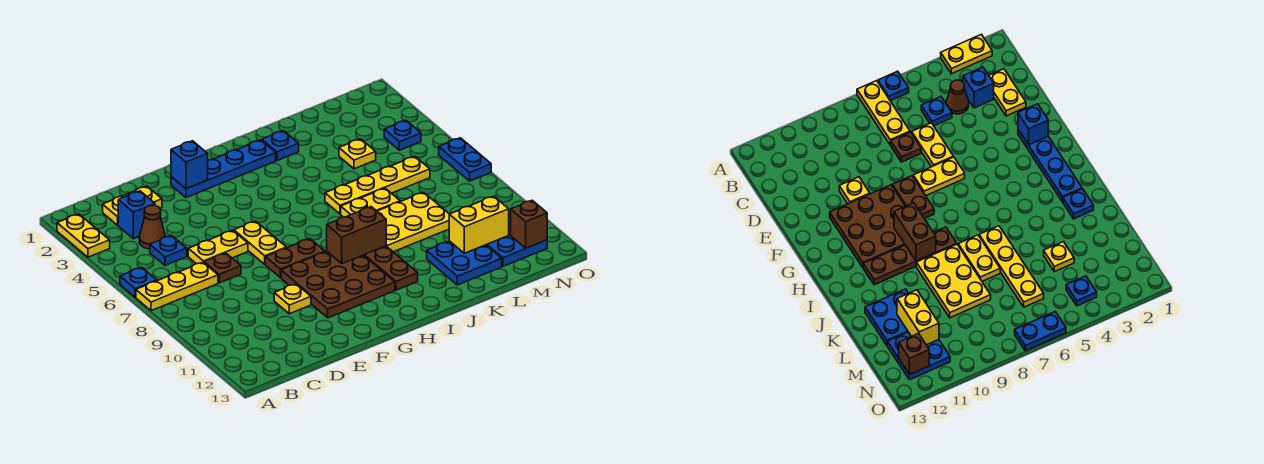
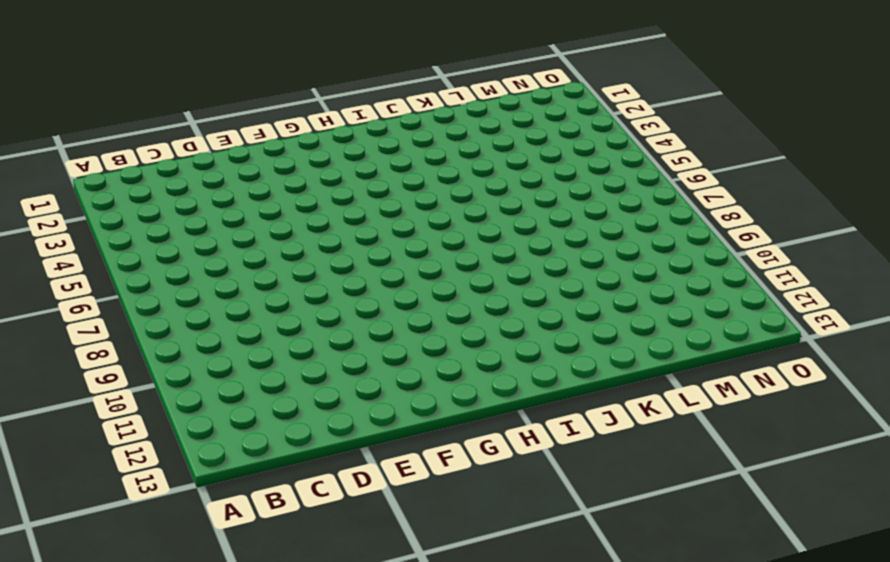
none -> yellow 1x2 plate [57,214,110,257]
none -> blue 1x1 plate [120,267,157,297]
none -> yellow 1x3 plate [136,262,218,311]

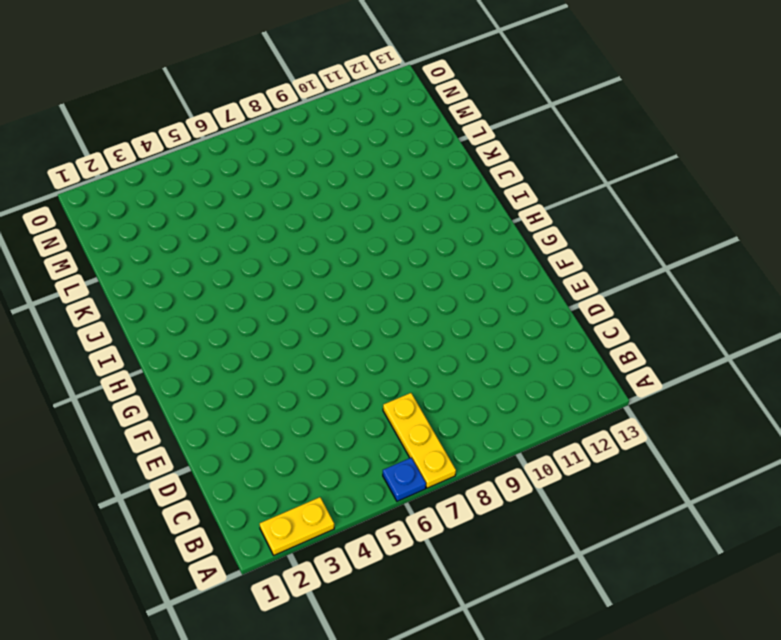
none -> yellow 1x2 plate [103,186,162,225]
none -> blue 1x1 brick [118,191,155,239]
none -> brown 1x1 cone [139,205,165,249]

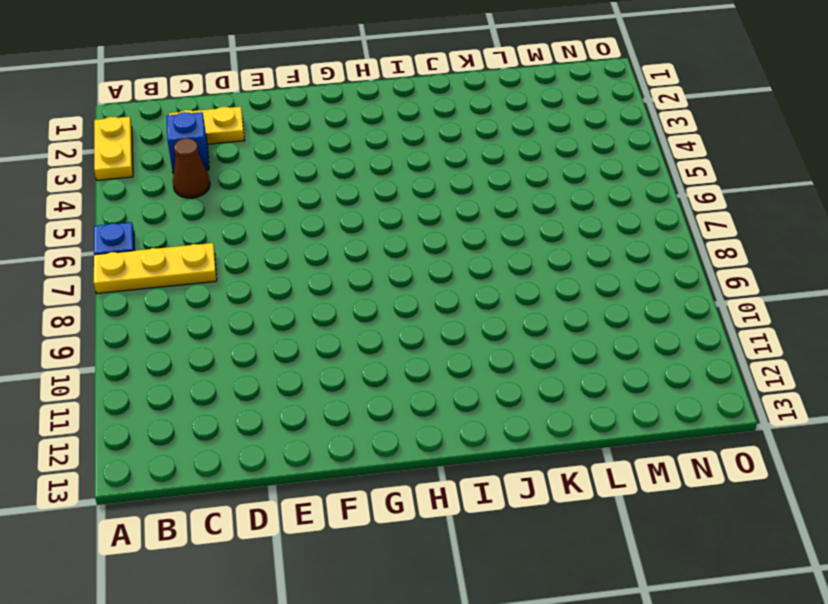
none -> blue 1x1 plate [150,236,187,265]
none -> yellow 1x2 plate [188,230,248,264]
none -> brown 1x1 plate [204,253,241,283]

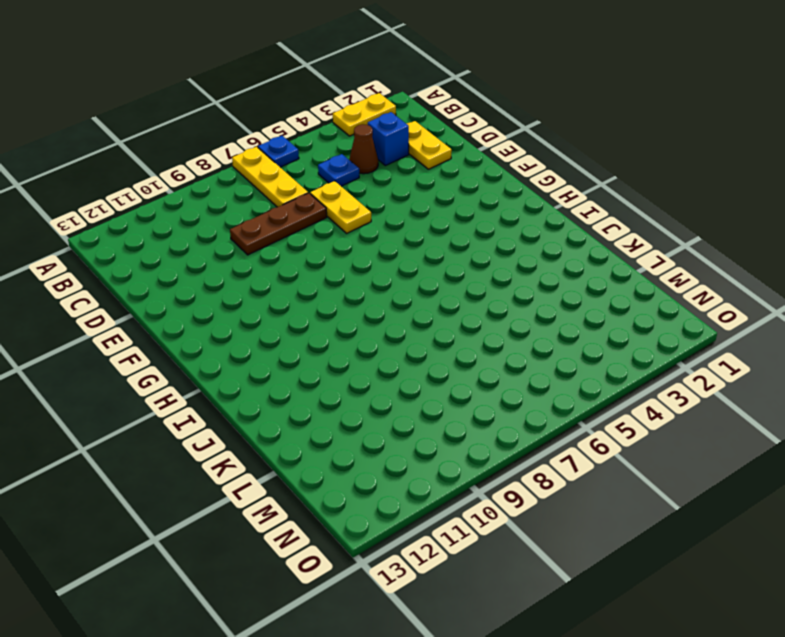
brown 1x3 plate [230,193,327,255] -> brown 1x1 plate [204,253,241,283]
none -> yellow 1x1 plate [274,284,311,314]
none -> blue 1x4 plate [171,140,276,198]
none -> yellow 1x2 plate [234,221,286,264]

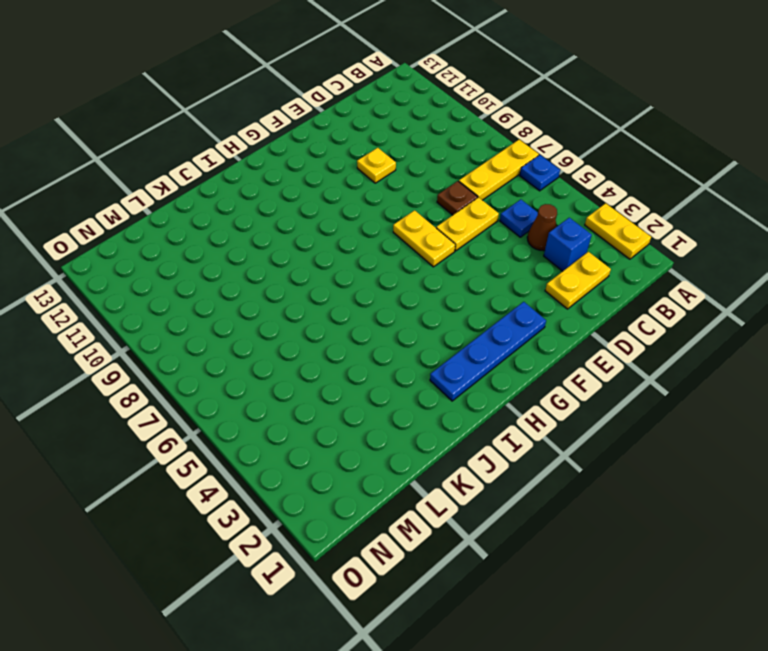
none -> brown 1x2 plate [265,239,325,278]
none -> brown 3x3 plate [281,251,395,318]
none -> brown 1x4 plate [364,246,418,290]

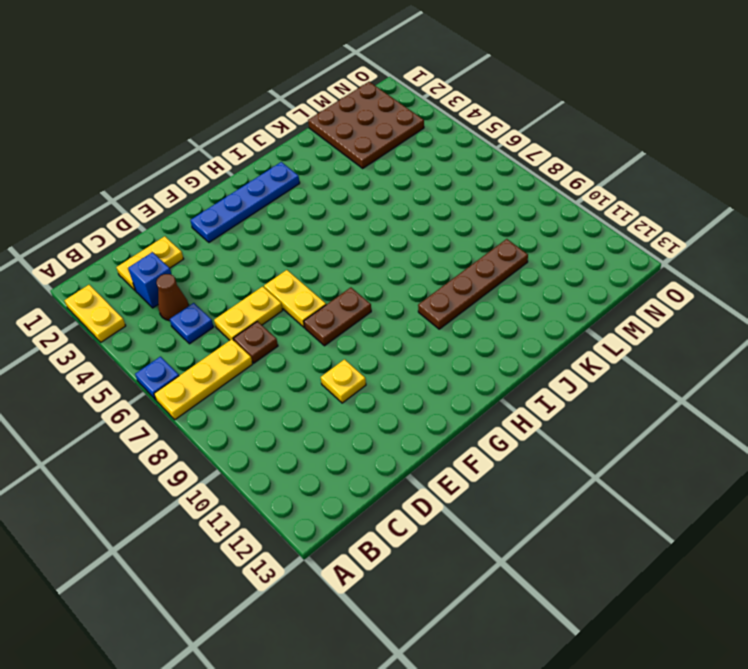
brown 1x4 plate [418,239,528,329] -> brown 1x4 plate turned to [364,246,418,290]
brown 3x3 plate [308,82,424,168] -> brown 3x3 plate moved to [281,251,395,318]
none -> blue 1x1 plate [262,131,299,161]
none -> yellow 1x4 plate [325,156,430,214]
none -> yellow 1x2 plate [341,188,400,217]

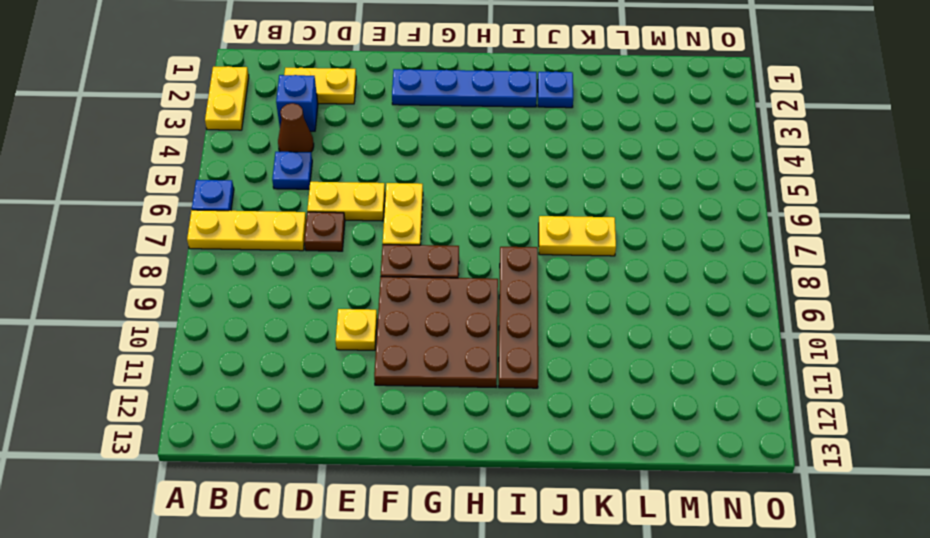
none -> yellow 1x4 plate [325,156,430,214]
none -> yellow 2x3 plate [377,192,449,252]
none -> blue 2x2 plate [427,241,502,285]

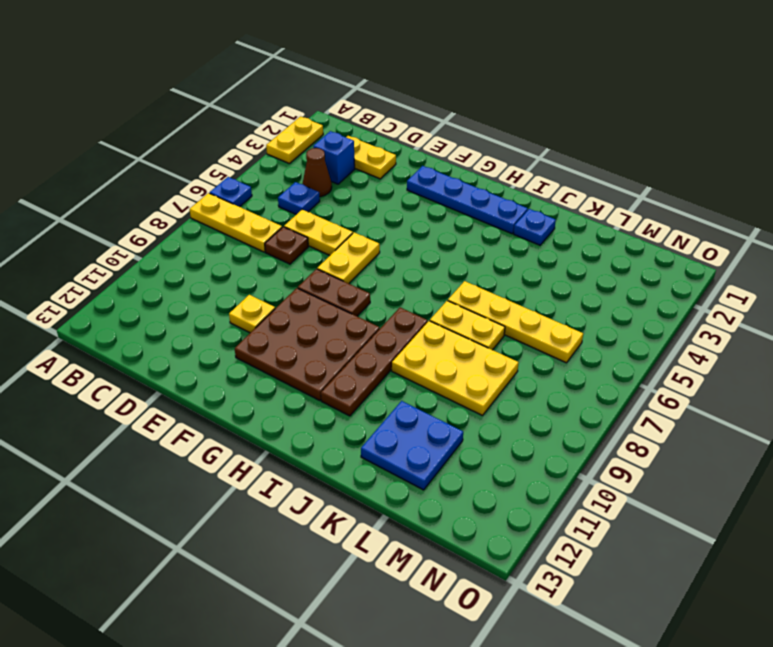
none -> yellow 1x1 plate [339,139,376,169]
none -> blue 2x2 plate [487,215,547,266]
none -> blue 1x1 plate [384,120,421,150]

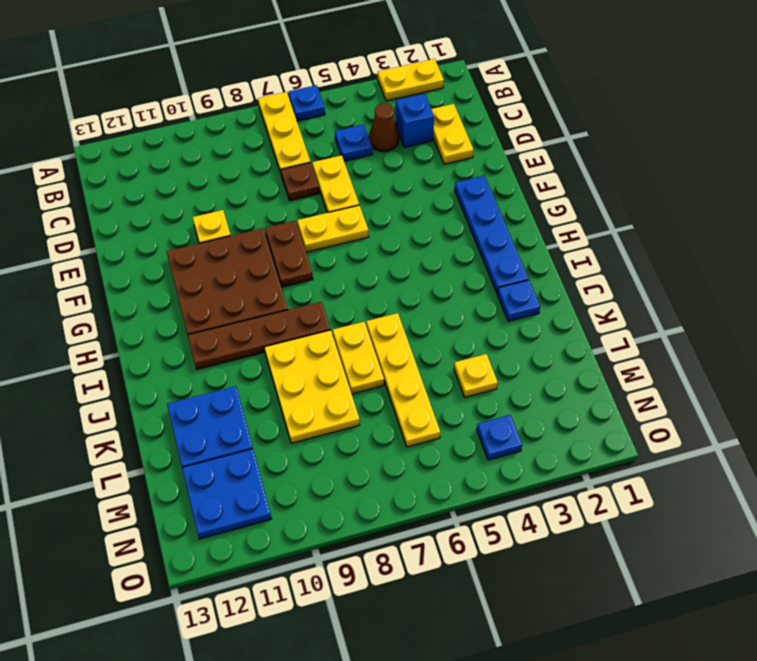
none -> blue 1x2 plate [439,138,491,181]
none -> blue 1x1 brick [171,141,208,189]
none -> brown 1x2 brick [327,207,386,264]

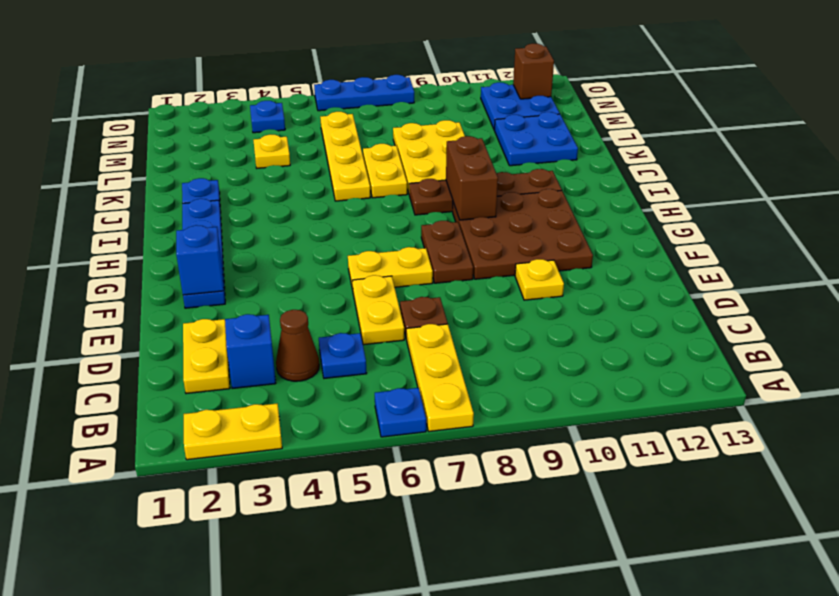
blue 1x3 plate [314,75,414,111] -> blue 1x2 plate [439,138,491,181]
none -> yellow 1x2 brick [449,196,509,253]

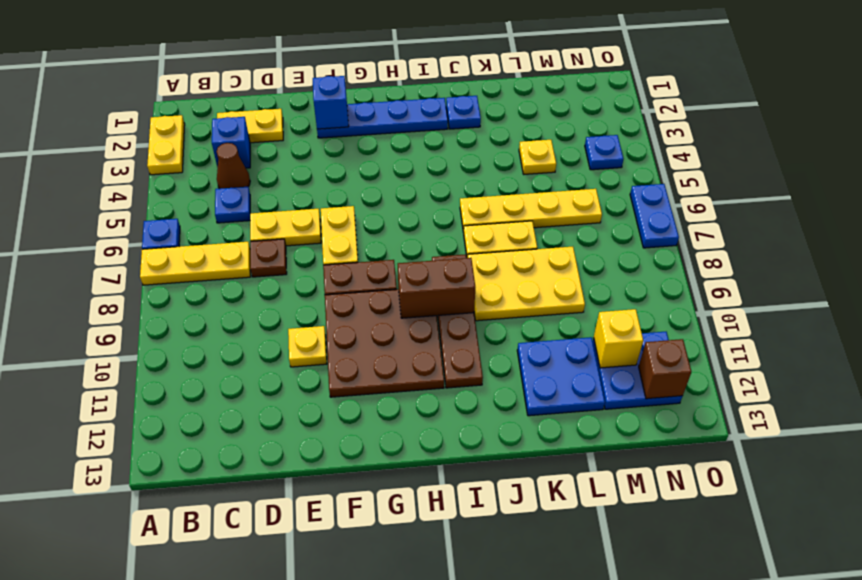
yellow 1x1 brick [594,309,643,368] -> yellow 1x2 brick [449,196,509,253]

